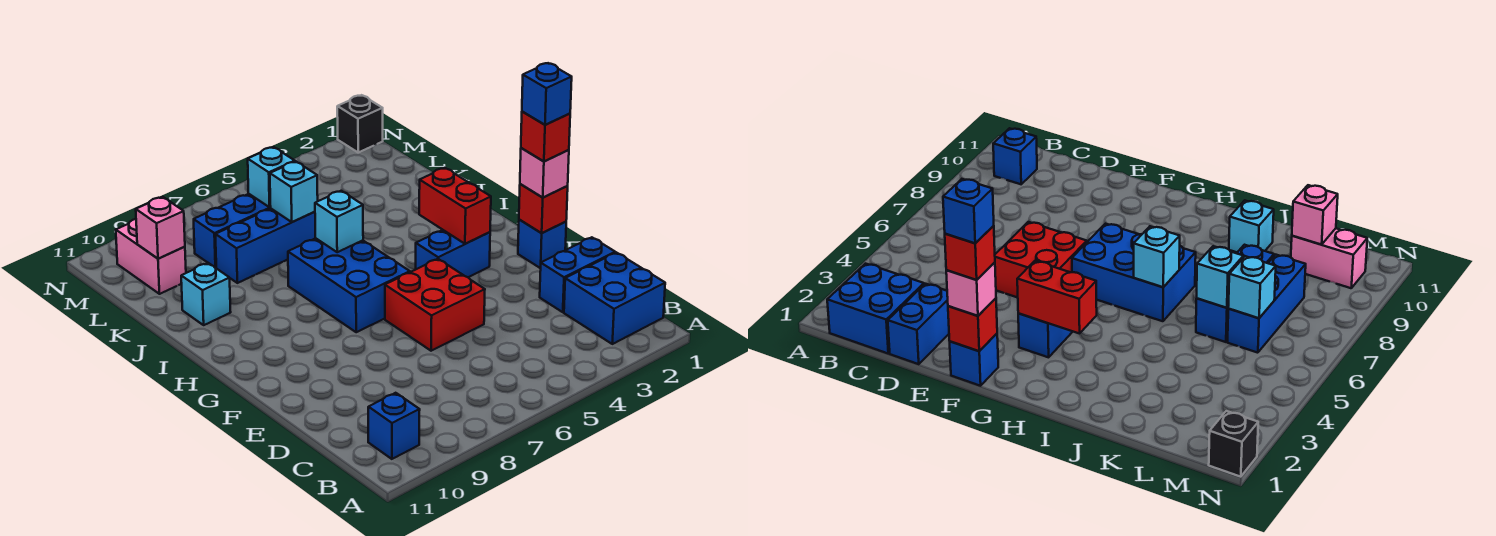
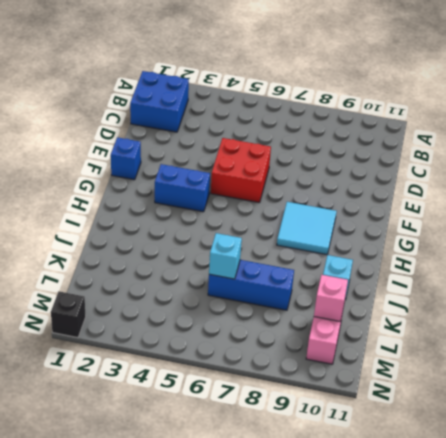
cyan 2x2 tile [277,202,337,255] -> none
none -> blue 1x1 brick [368,393,420,459]
none -> blue 1x2 brick [540,237,615,312]
none -> blue 2x3 brick [288,238,410,332]

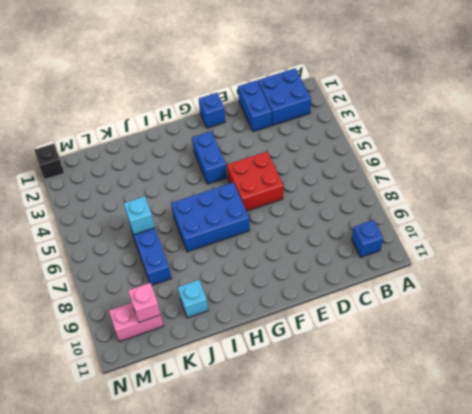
none -> blue 1x3 brick [194,194,271,268]
none -> red 1x1 brick [519,184,568,233]
none -> red 1x2 brick [419,168,491,244]

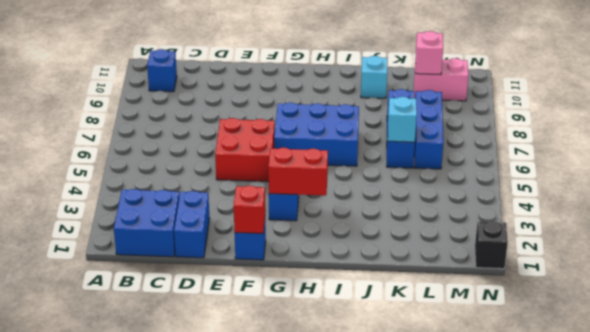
none -> cyan 1x1 brick [315,191,363,252]
none -> cyan 1x1 brick [248,147,295,207]
none -> pink 1x1 brick [520,148,569,197]

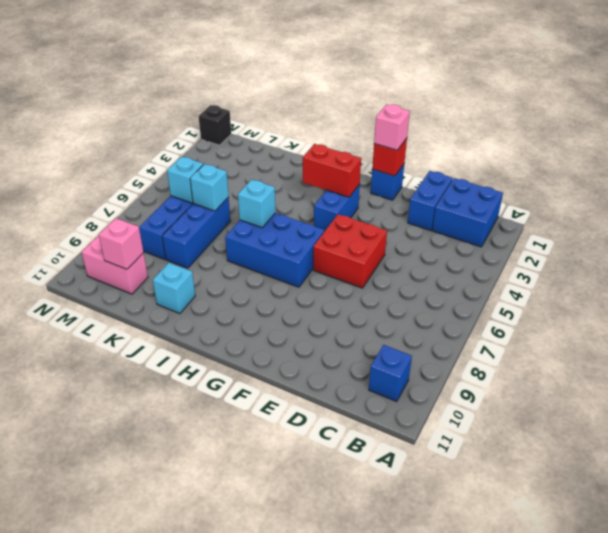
none -> red 1x1 brick [521,111,570,161]
none -> blue 1x1 brick [522,63,572,125]

